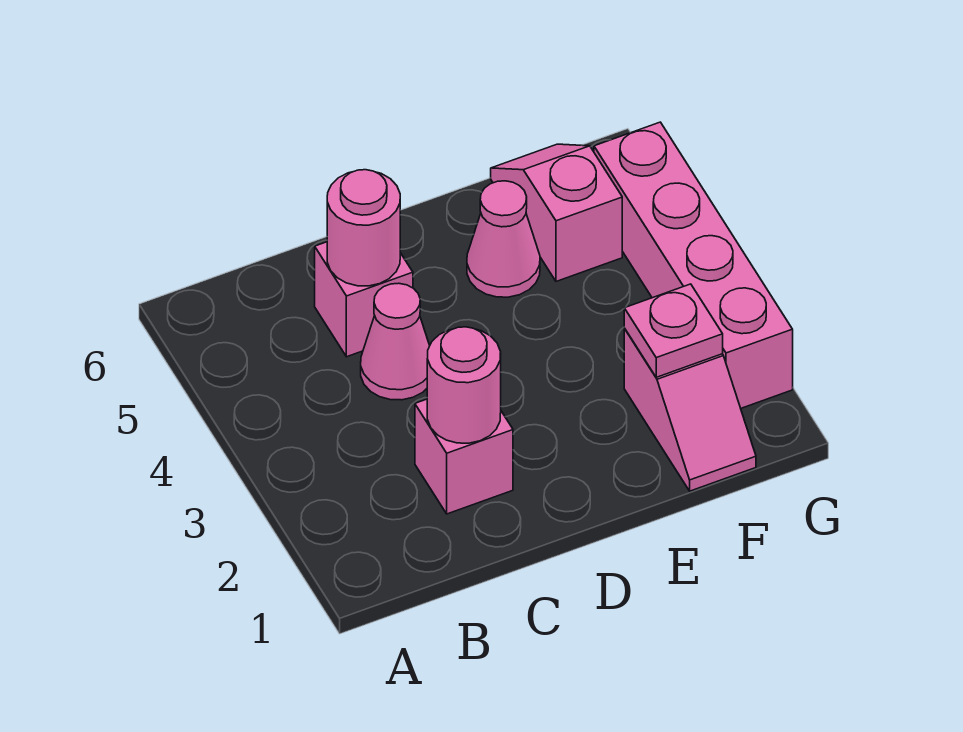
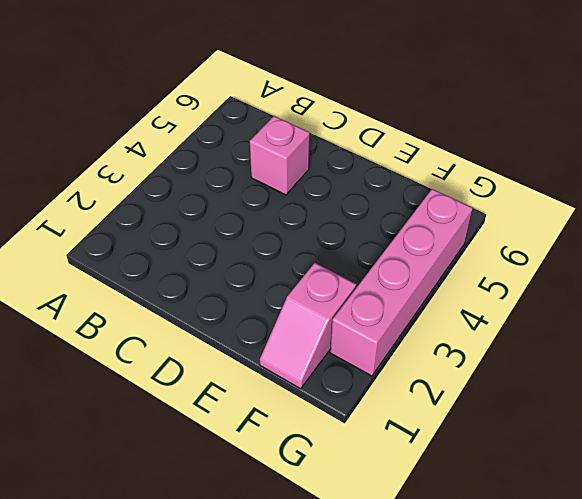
none -> pink 1x1 brick [415,399,513,514]
none -> pink 1x1 cone [361,283,430,400]

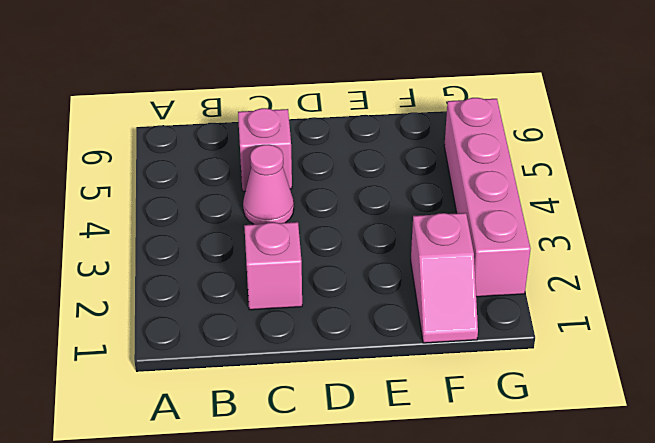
none -> pink 1x1 cone [467,181,540,297]
none -> pink 1x2 slope [491,144,622,281]

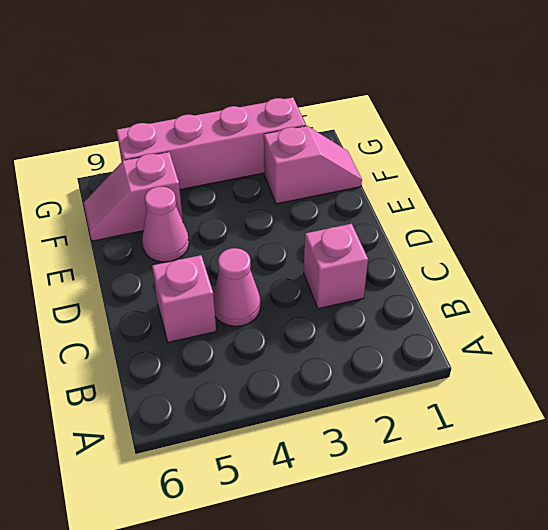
none -> pink 1x1 round brick [427,327,501,443]
none -> pink 1x1 round brick [327,170,400,286]

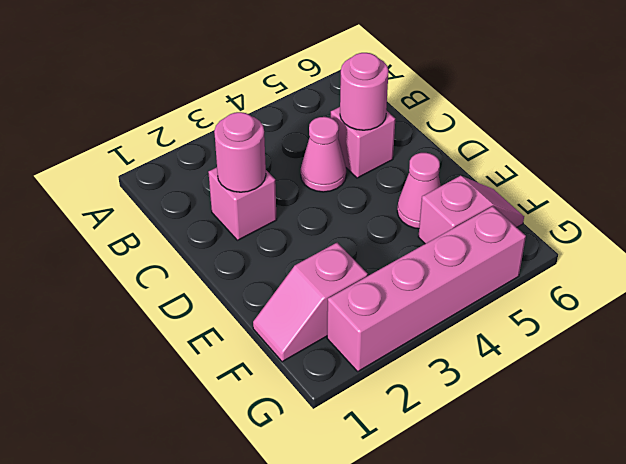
none -> pink 1x1 plate [624,284,723,377]

